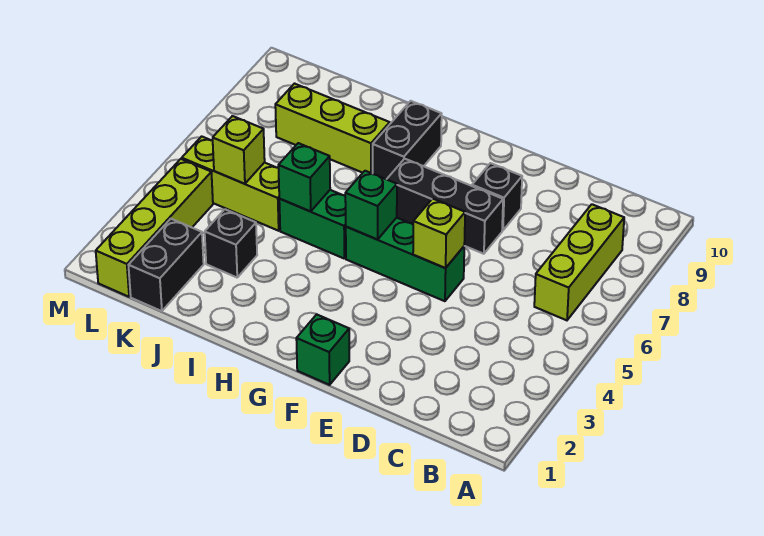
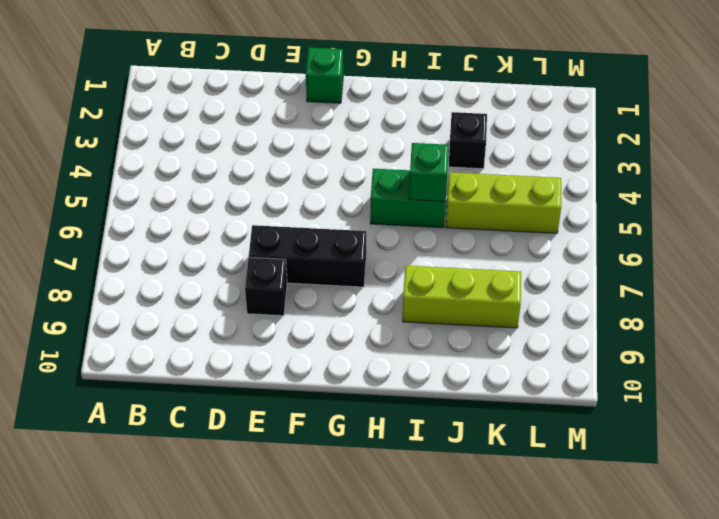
none -> lime 1x3 brick [534,204,624,320]
none -> green 1x3 brick [346,218,464,301]
none -> black 1x2 brick [373,101,442,179]

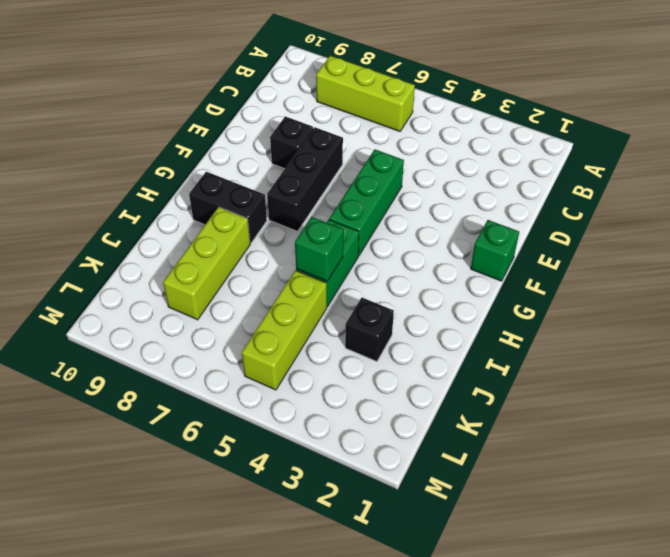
none -> black 1x2 brick [129,219,204,311]
none -> lime 1x4 brick [96,159,213,297]
none -> lime 1x1 brick [413,199,465,268]

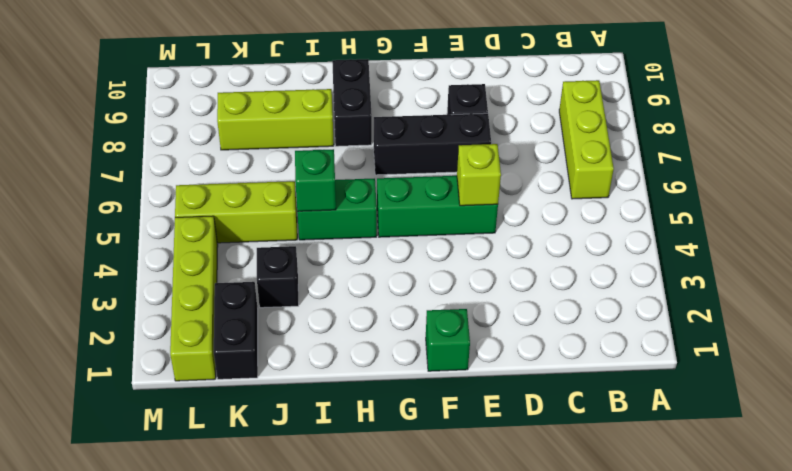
none -> green 1x1 brick [345,171,397,239]
none -> lime 1x1 brick [213,116,265,184]

